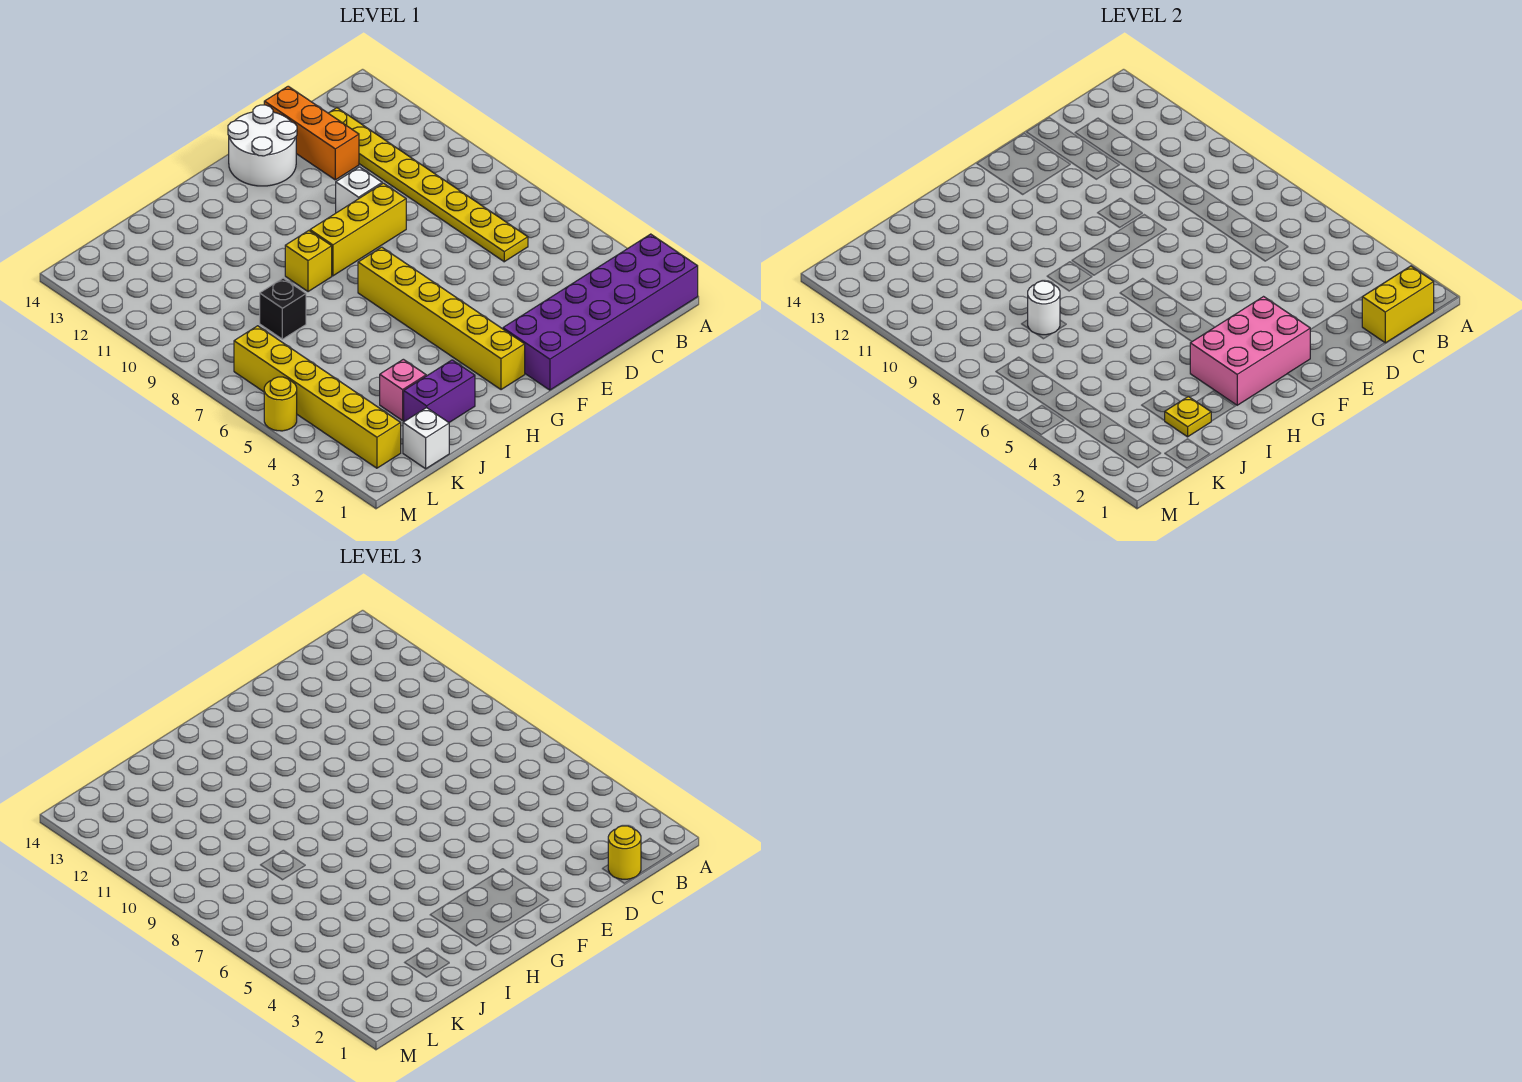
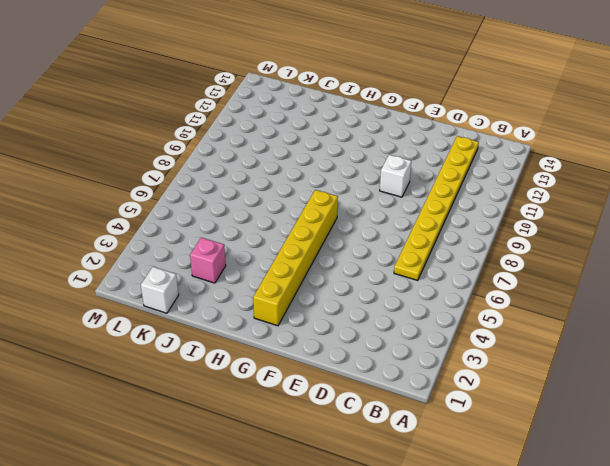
none -> purple 2x6 brick [503,234,698,390]
none -> orange 1x3 brick [264,86,359,180]
none -> yellow 1x3 brick [310,183,406,276]

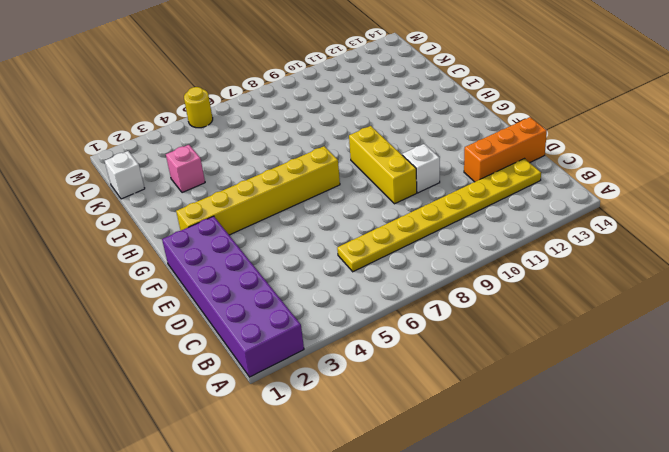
none -> white 2x2 round brick [228,105,297,186]
none -> yellow 1x1 brick [285,231,332,292]
none -> purple 1x2 brick [404,360,475,422]

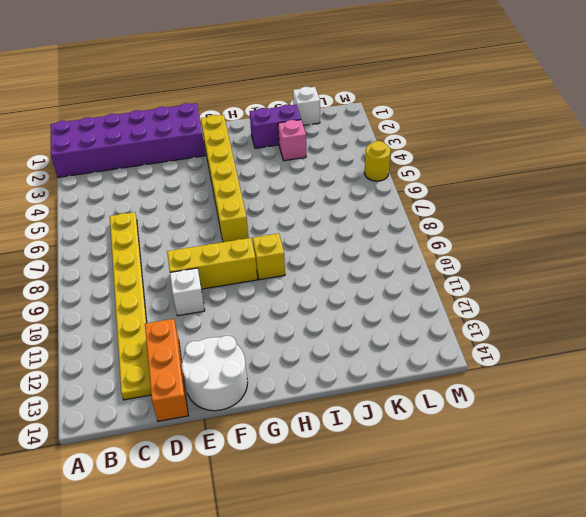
none -> black 1x1 brick [260,278,306,339]
none -> yellow 1x6 brick [234,326,401,468]
none -> yellow 1x2 brick [1362,266,1434,343]

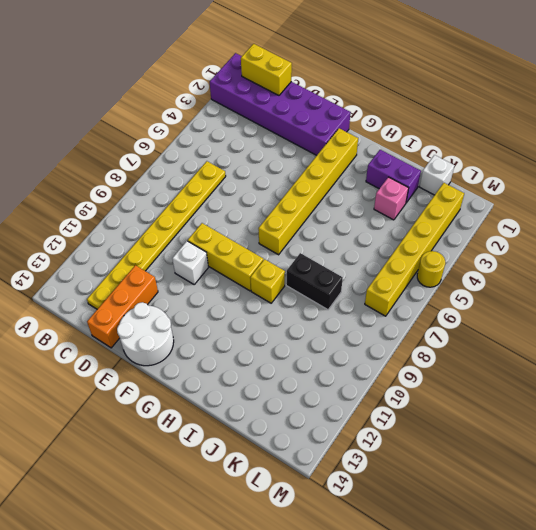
black 1x2 brick [286,253,343,310] -> black 1x1 brick [260,278,306,339]
none -> pink 2x3 brick [1190,297,1310,405]
none -> yellow 1x1 plate [1164,397,1211,437]
none -> white 1x1 round brick [1028,281,1060,335]

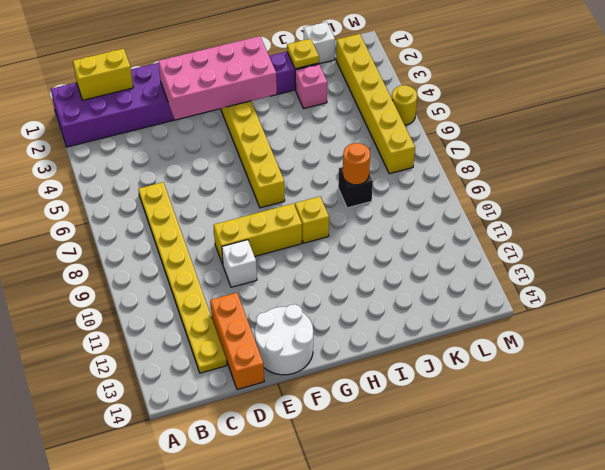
pink 2x4 brick [158,36,277,120] -> pink 2x3 brick [1190,297,1310,405]
orange 1x1 round brick [343,143,370,185] -> white 1x1 round brick [1028,281,1060,335]
none -> yellow 1x1 round brick [608,826,641,879]

